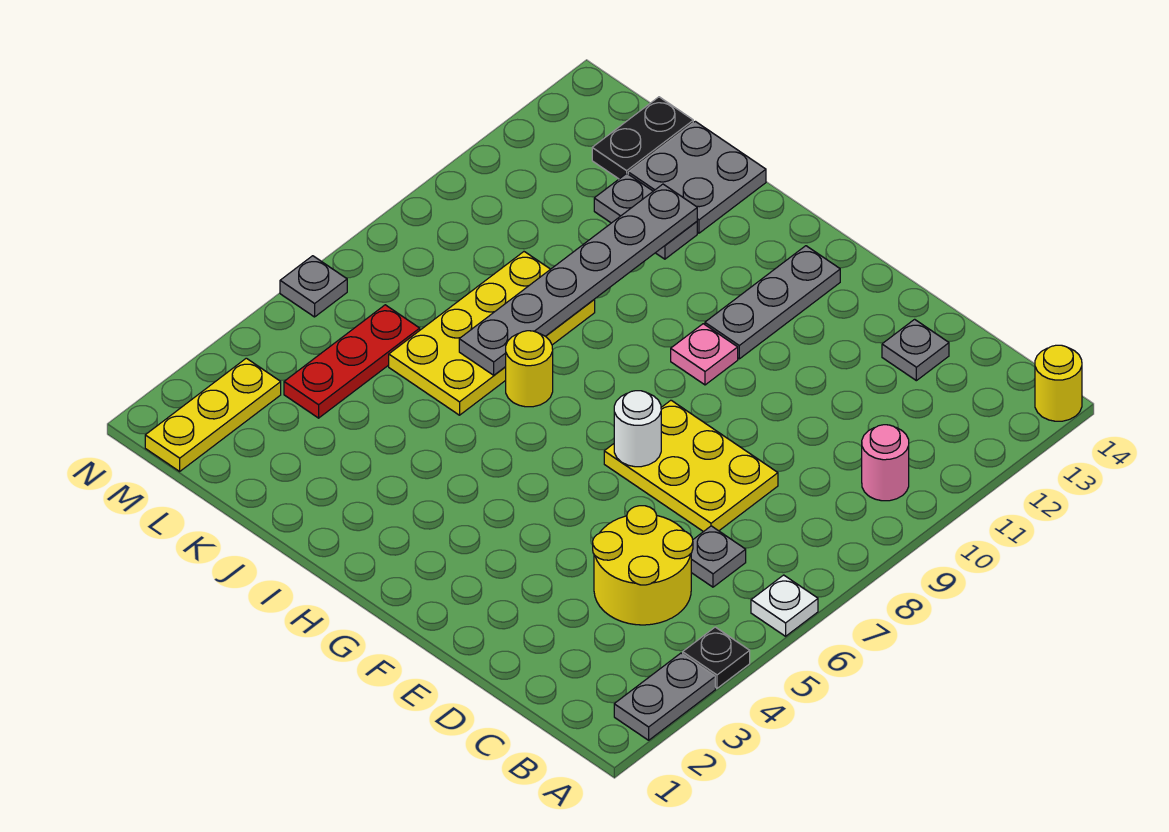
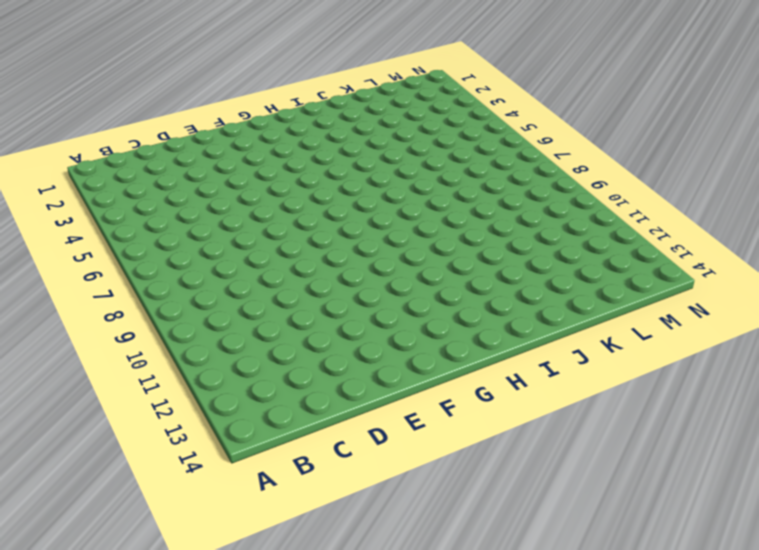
none -> grey 1x2 plate [614,653,715,740]
none -> black 1x1 plate [683,627,750,688]
none -> white 1x1 plate [751,575,818,636]

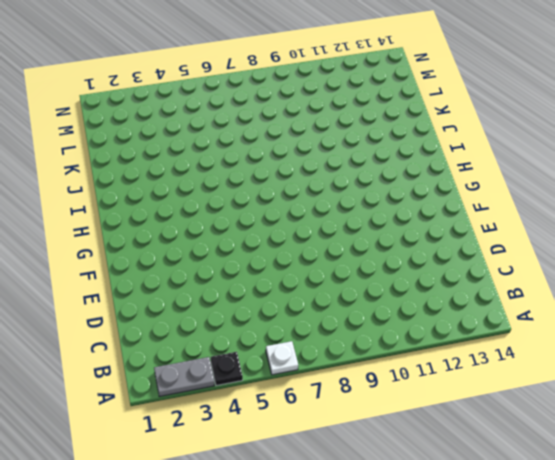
none -> yellow 1x1 round brick [1035,345,1082,421]
none -> pink 1x1 round brick [862,425,909,501]
none -> yellow 2x2 round brick [593,506,693,625]

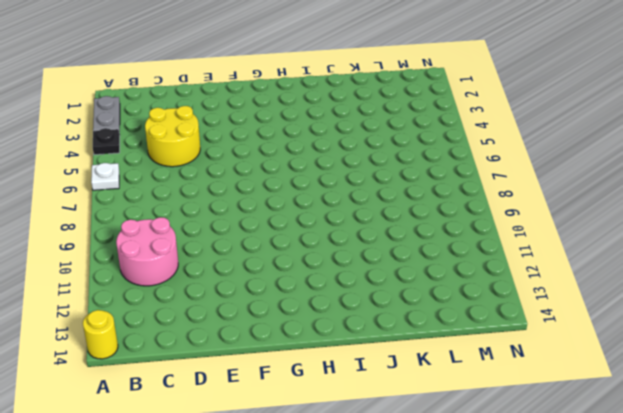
pink 2x2 round brick [116,217,178,286] -> pink 1x1 round brick [862,425,909,501]
none -> grey 1x1 plate [691,526,746,587]
none -> yellow 2x3 plate [604,400,778,532]
none -> grey 1x1 plate [882,319,949,381]

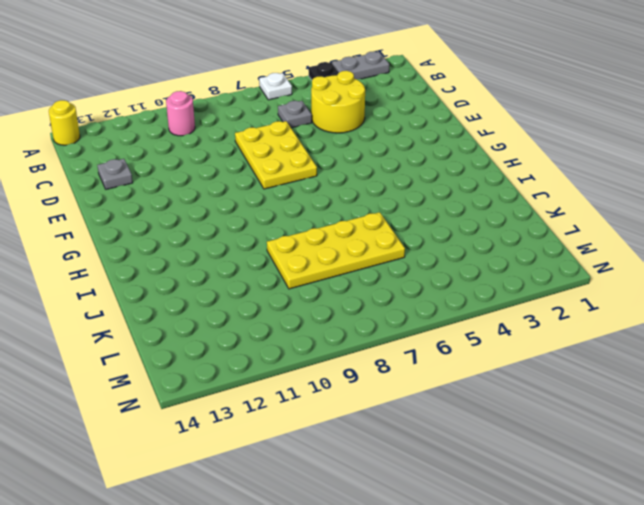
none -> pink 1x1 plate [671,324,738,385]
none -> grey 1x3 plate [705,246,840,359]
none -> yellow 1x1 round brick [506,331,553,407]

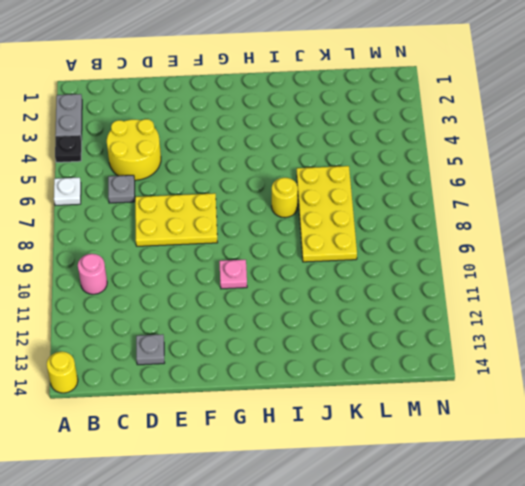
none -> grey 1x3 plate [705,246,840,359]
none -> grey 1x2 plate [594,173,697,259]
none -> grey 2x2 plate [628,121,766,233]

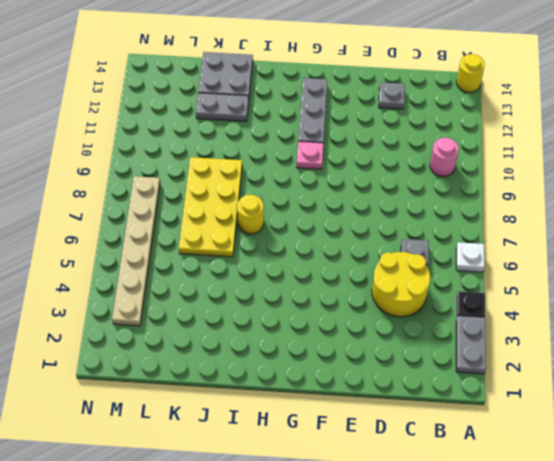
tan 1x6 plate [112,176,160,326] -> yellow 1x3 plate [145,358,281,471]
none -> yellow 2x3 plate [604,400,778,532]
none -> red 1x3 plate [284,305,420,418]
none -> black 1x2 plate [592,97,693,179]

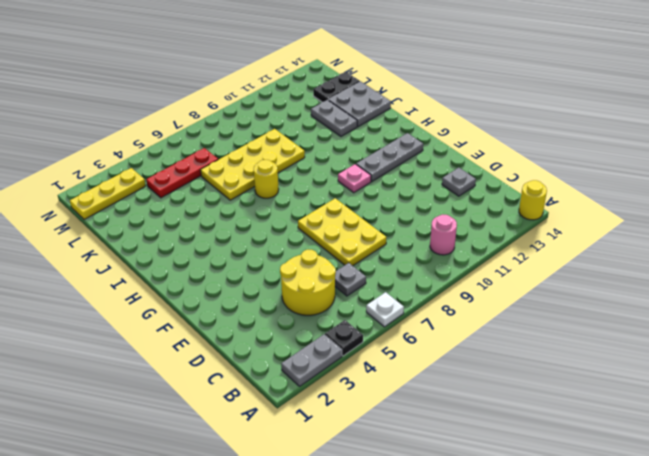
none -> grey 1x1 plate [280,256,347,317]
none -> white 1x1 round brick [614,391,661,467]
none -> grey 1x6 plate [459,184,697,375]

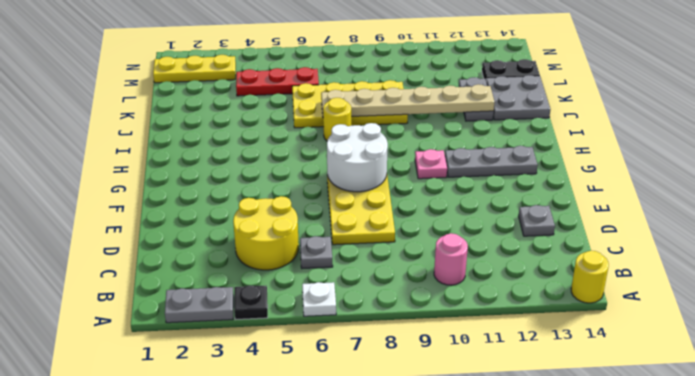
white 2x2 round brick [327,123,388,192] -> white 1x1 round brick [614,391,661,467]
tan 1x6 plate [321,84,495,116] -> grey 1x6 plate [459,184,697,375]
none -> grey 1x1 plate [280,256,347,317]

